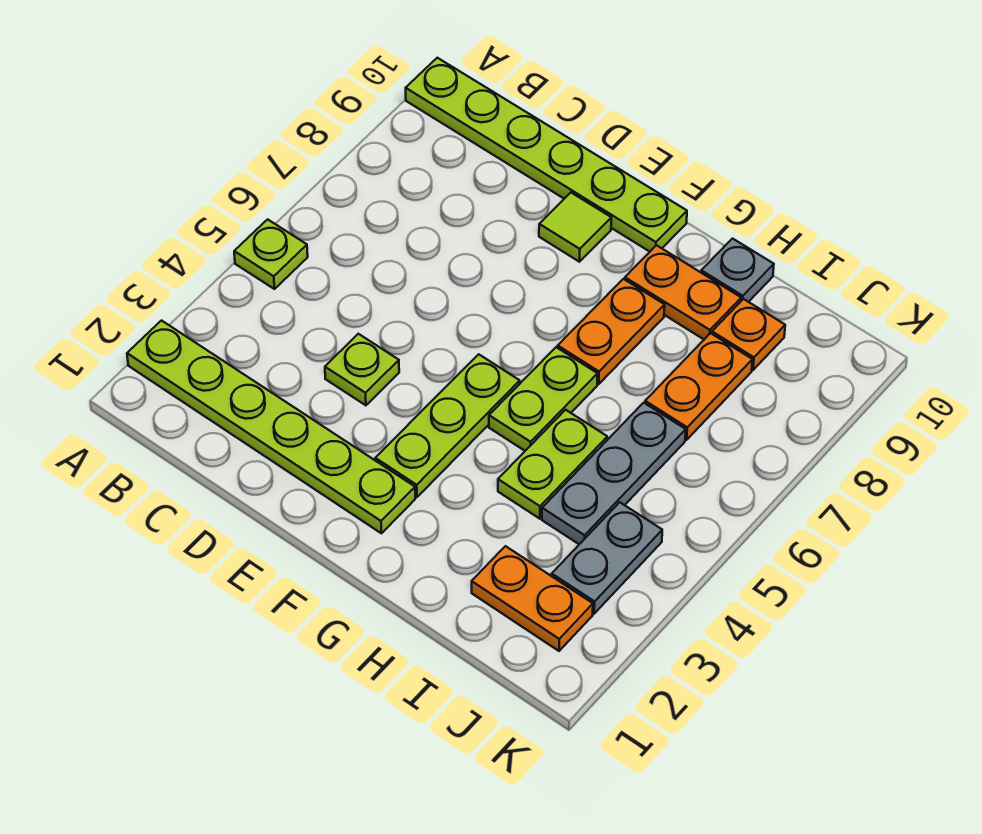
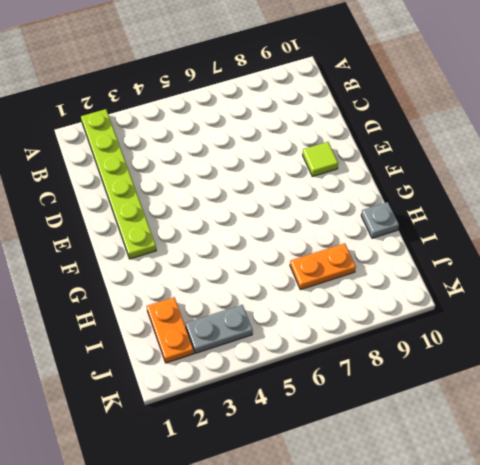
none -> lime 1x1 plate [234,219,308,289]
none -> lime 1x6 plate [406,58,687,252]
none -> lime 1x1 plate [325,334,399,405]

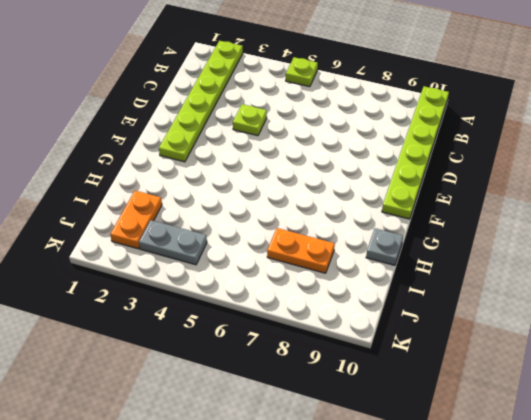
none -> lime 1x1 tile [539,193,611,262]
none -> lime 1x3 plate [375,354,520,497]
none -> lime 1x2 plate [489,347,598,451]

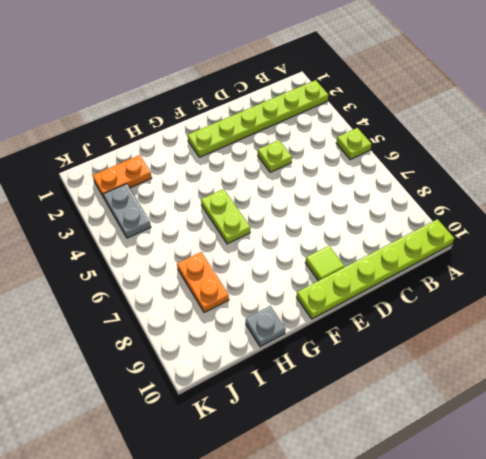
none -> lime 1x3 plate [375,354,520,497]
none -> orange 1x2 plate [558,279,665,384]
none -> orange 1x2 plate [625,245,741,339]

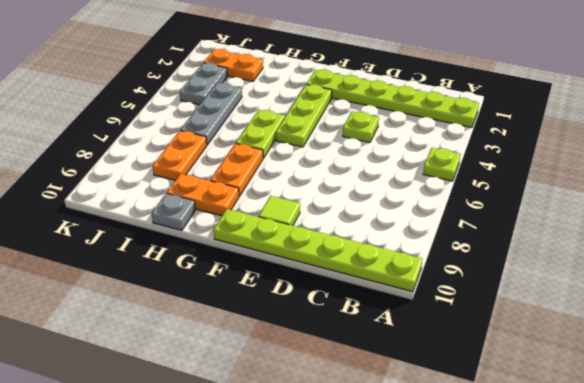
none -> lime 1x2 plate [498,410,607,519]
none -> orange 1x1 plate [712,299,785,370]

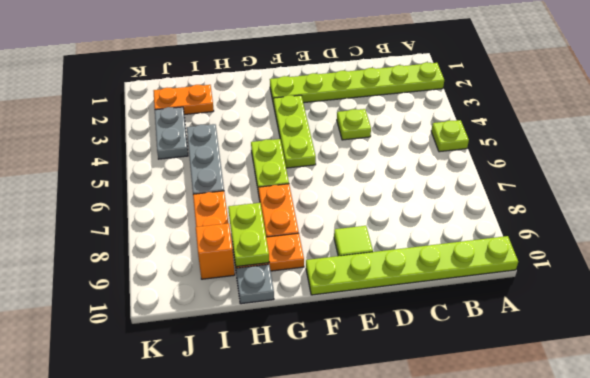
lime 1x2 plate [228,203,269,267] -> lime 1x2 plate moved to [498,410,607,519]
orange 1x1 brick [196,223,235,279] -> orange 1x1 plate [712,299,785,370]

